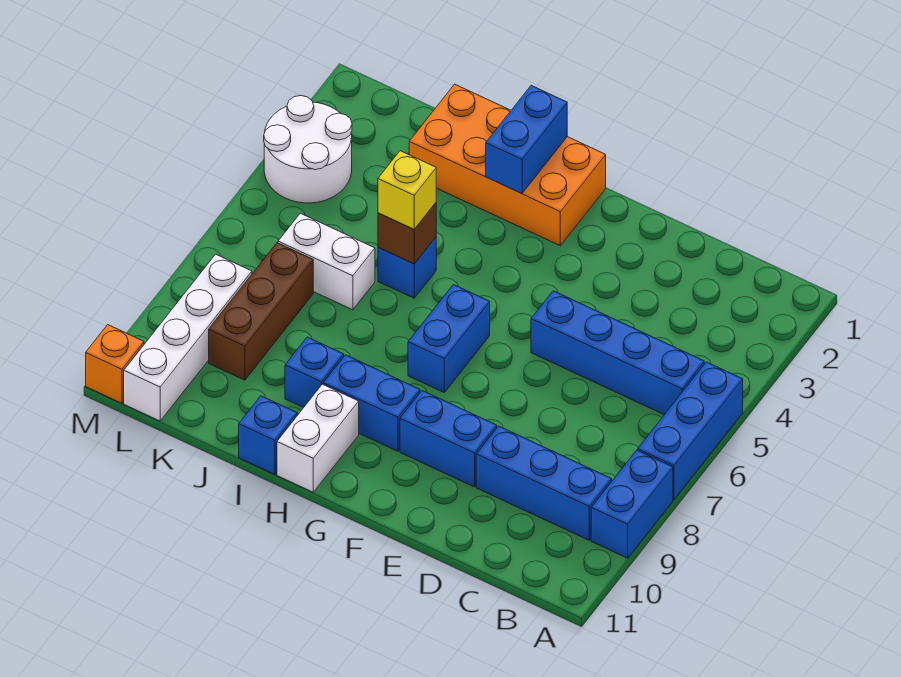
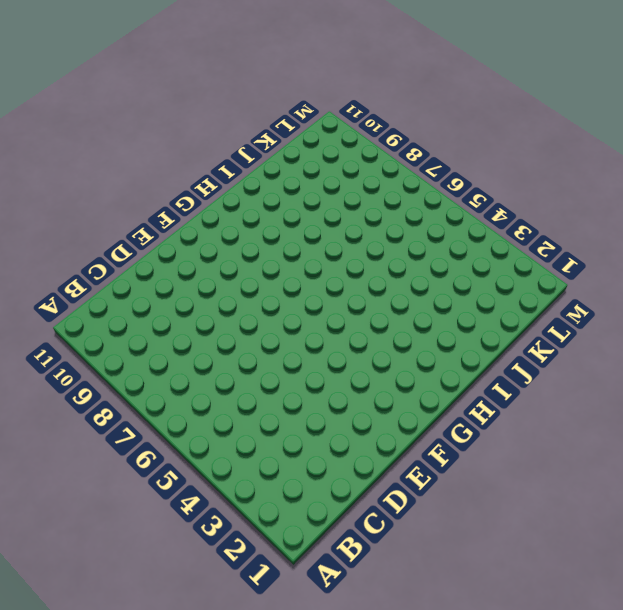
none -> blue 1x3 brick [638,362,743,499]
none -> blue 1x2 brick [591,450,673,558]
none -> blue 1x4 brick [531,291,704,415]

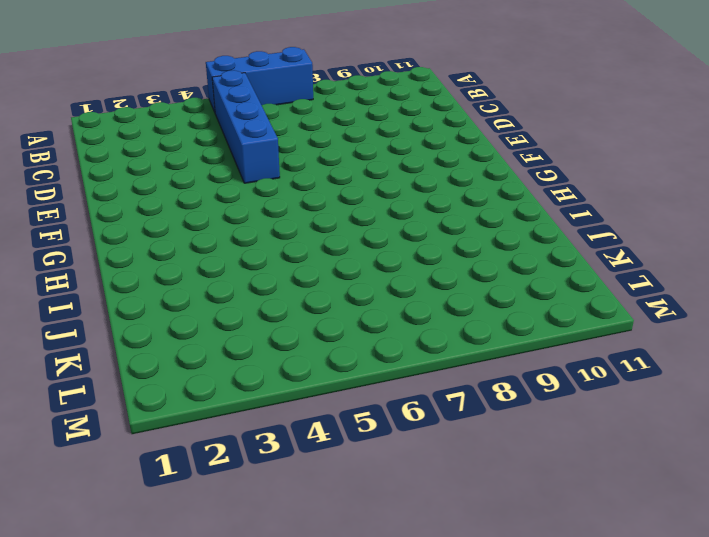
none -> blue 1x2 brick [591,450,673,558]
none -> blue 1x3 brick [476,426,612,540]
none -> blue 1x2 brick [400,391,497,487]

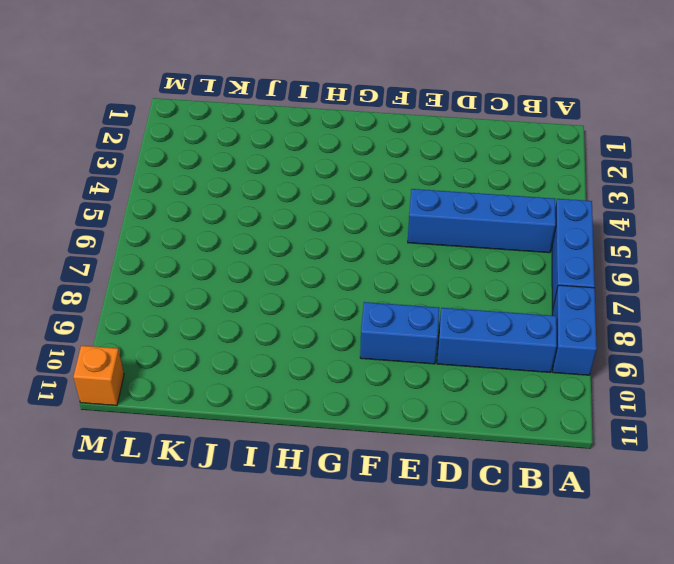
none -> orange 2x4 brick [409,84,606,246]
none -> blue 1x2 brick [408,285,490,392]
none -> blue 1x2 brick [323,355,420,451]

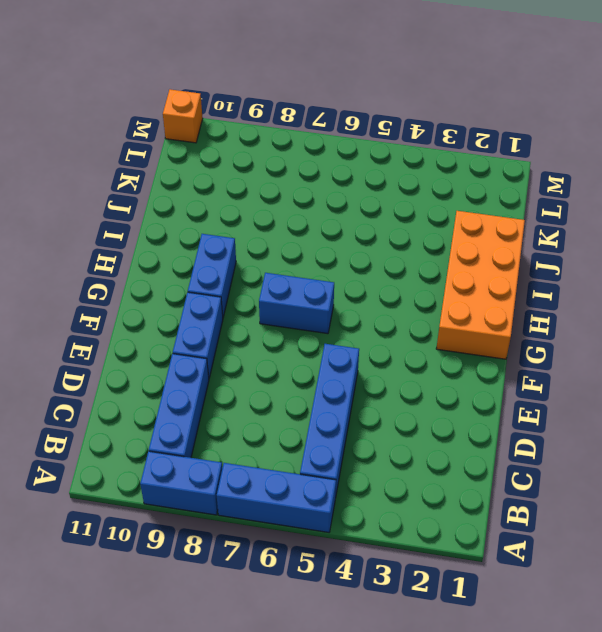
none -> white 1x2 brick [277,384,359,492]
none -> blue 1x1 brick [378,237,436,298]
none -> blue 1x1 brick [285,337,344,408]

